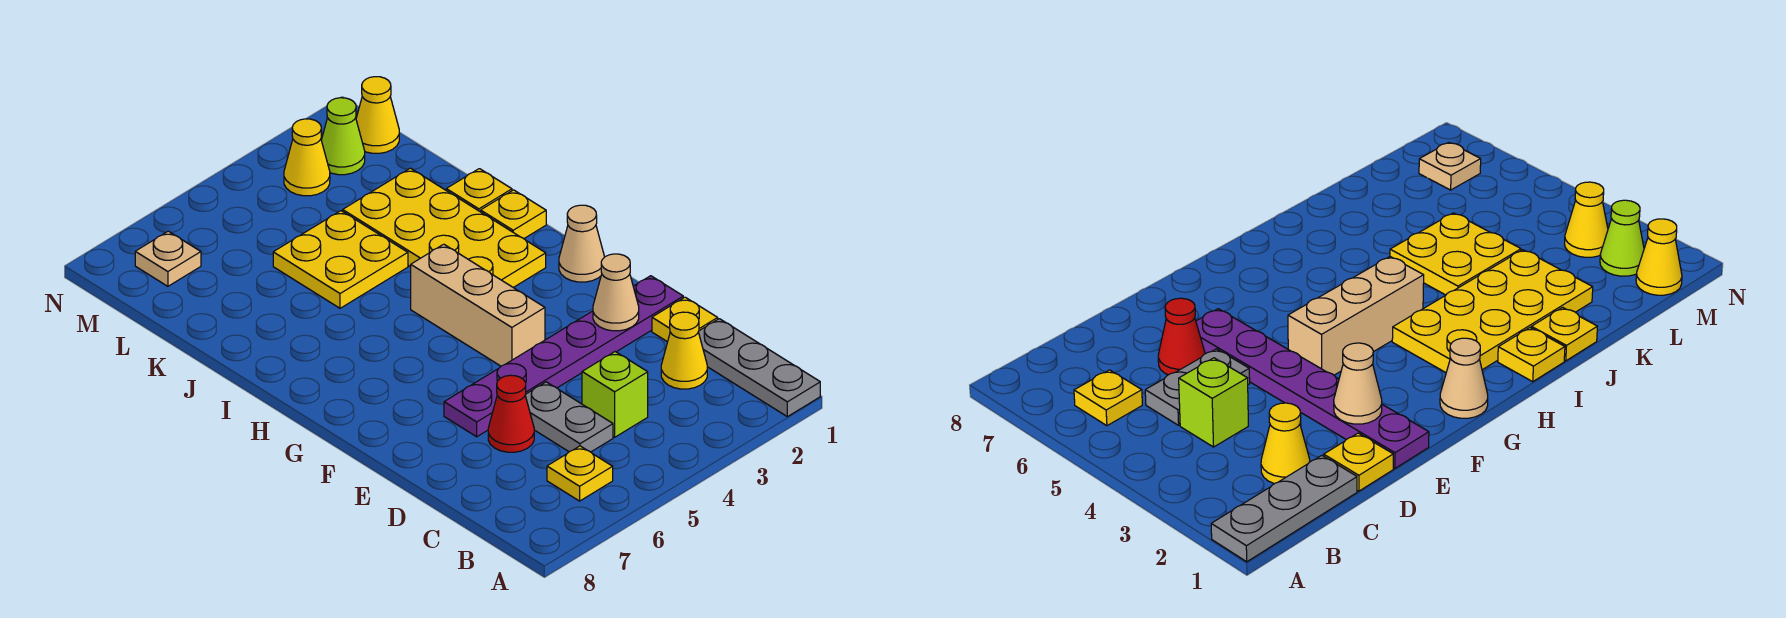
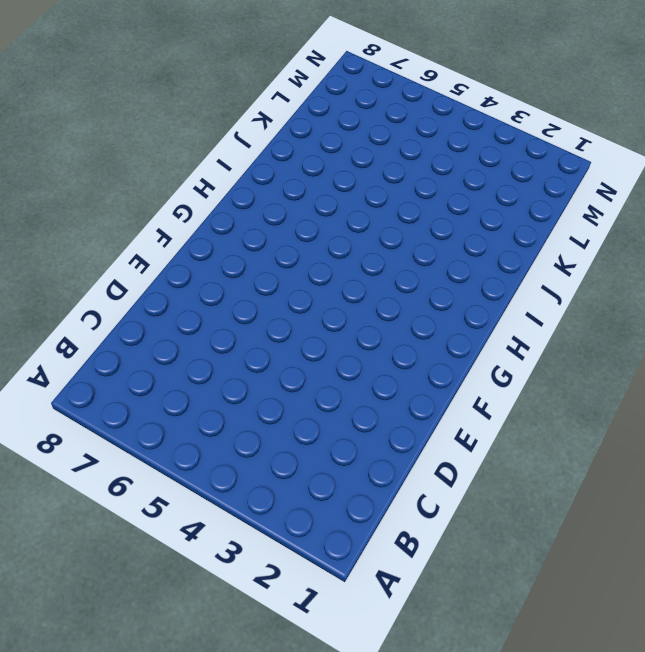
none -> grey 1x3 plate [698,319,820,417]
none -> yellow 1x1 plate [547,446,613,501]
none -> yellow 1x1 cone [661,312,707,389]

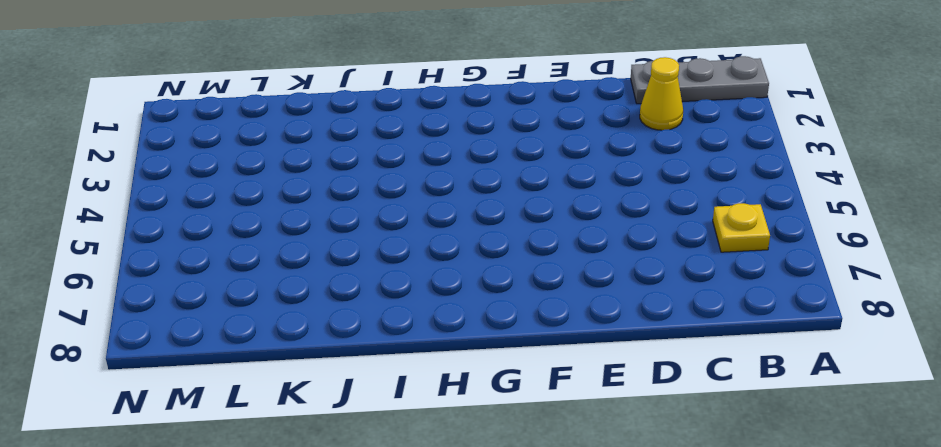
none -> lime 1x1 brick [582,352,648,437]
none -> grey 1x2 plate [525,382,613,452]
none -> yellow 1x1 plate [652,297,718,342]

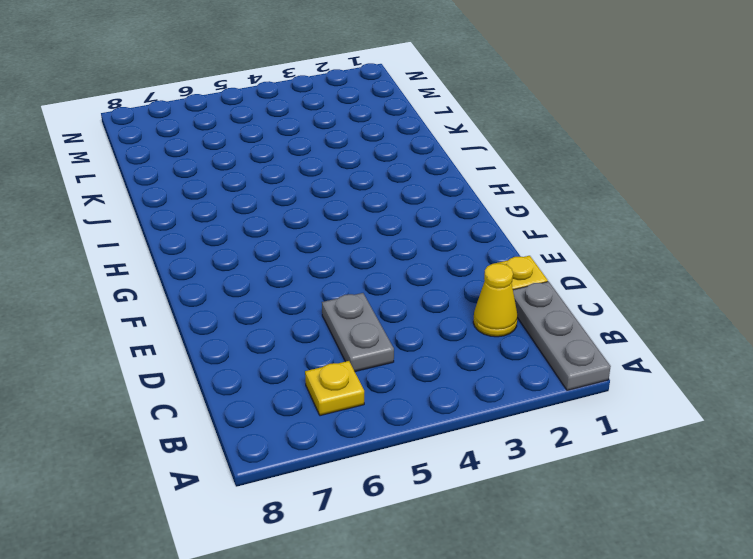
none -> lime 1x1 brick [582,352,648,437]
none -> red 1x1 cone [488,375,534,452]
none -> purple 1x6 plate [444,276,683,437]

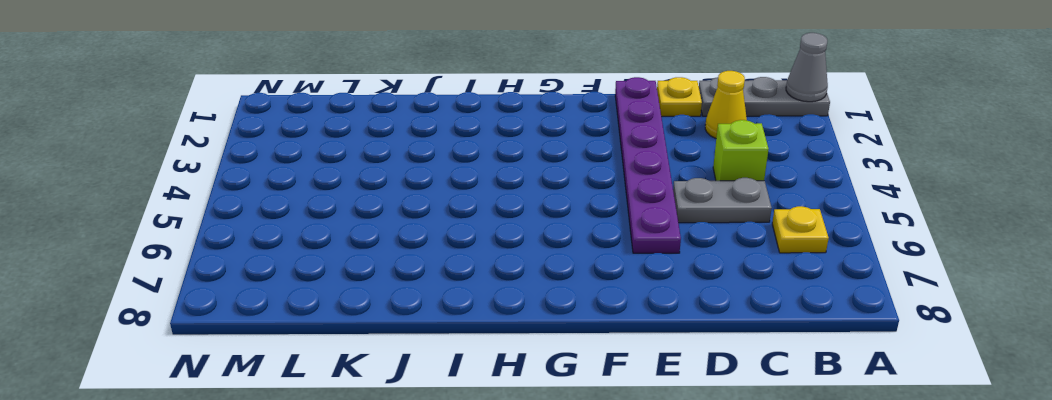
grey 1x1 cone [786,33,828,102] -> none
none -> red 1x1 cone [488,375,534,452]
none -> tan 1x3 brick [411,244,545,366]
none -> tan 1x1 cone [559,205,604,282]

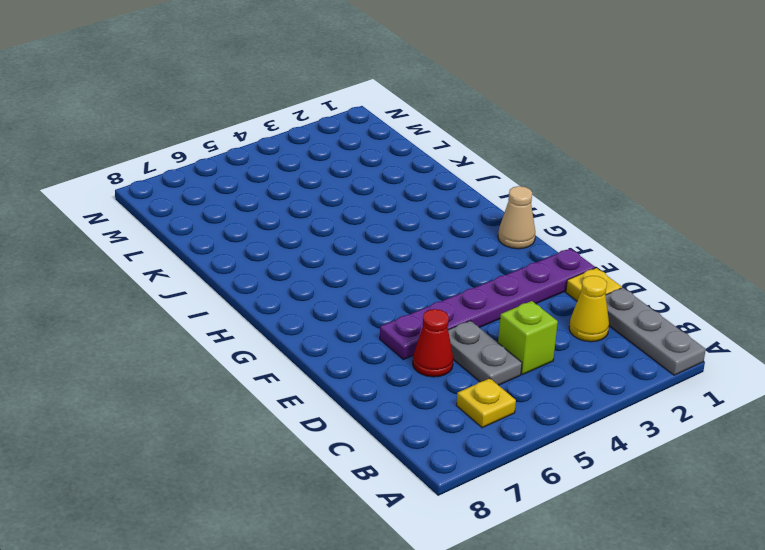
none -> tan 1x3 brick [411,244,545,366]
none -> yellow 2x4 plate [343,168,546,288]
none -> yellow 1x1 plate [481,190,546,239]

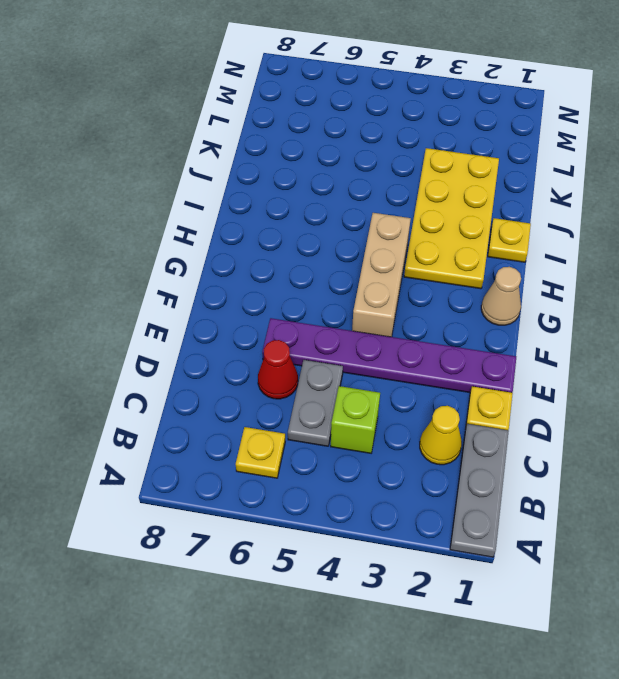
none -> yellow 1x1 plate [446,169,512,212]
none -> yellow 2x2 plate [273,211,408,308]
none -> yellow 1x1 cone [356,77,399,153]

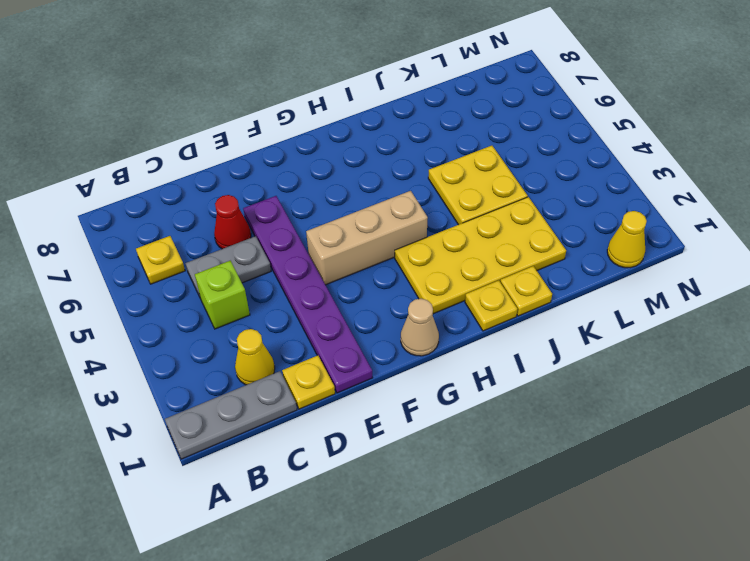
none -> lime 1x1 cone [321,98,365,175]
none -> yellow 1x1 cone [284,119,330,196]
none -> tan 1x1 plate [135,231,201,286]

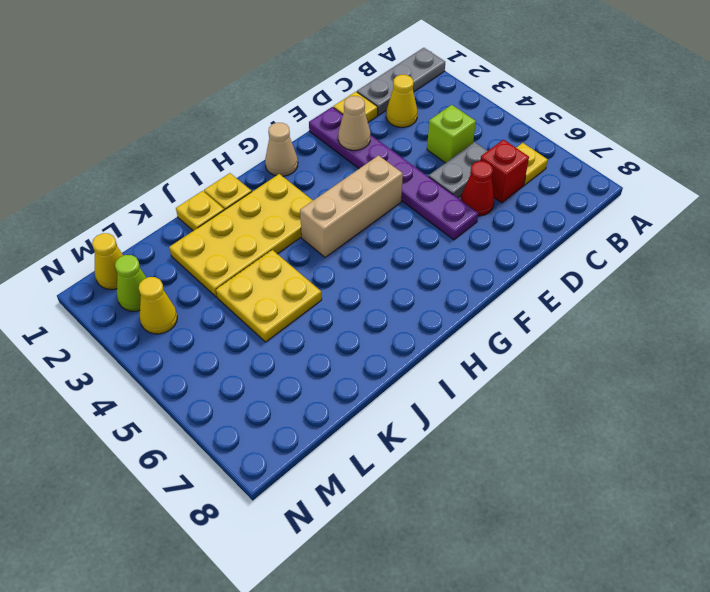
red 1x1 brick [480,140,529,203] -> none
none -> tan 1x1 plate [135,231,201,286]

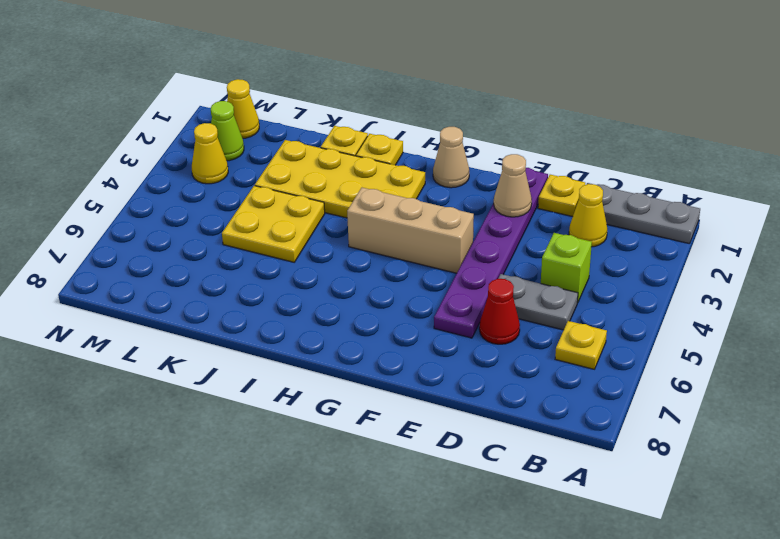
none -> tan 1x1 plate [135,231,201,286]

